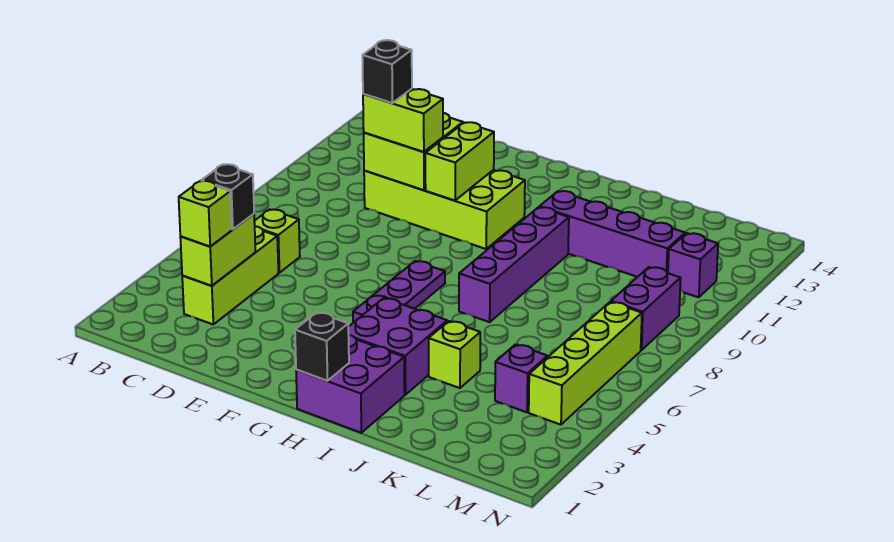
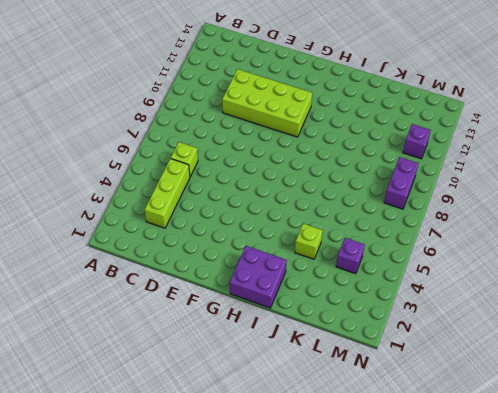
none -> purple 1x3 plate [353,261,445,323]
none -> purple 2x2 brick [348,298,447,395]
none -> purple 1x4 brick [459,207,569,322]

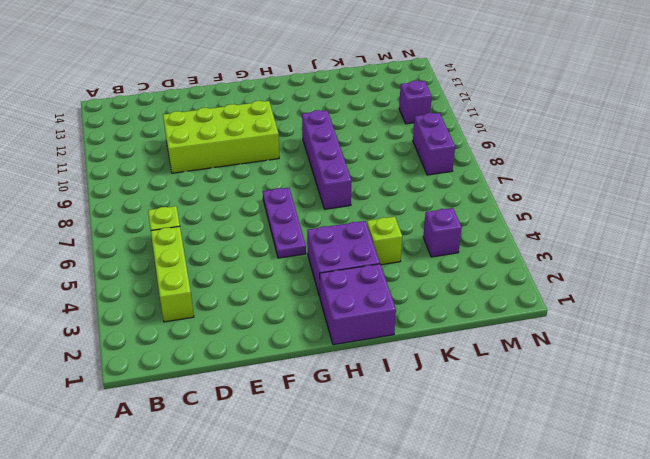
none -> purple 1x4 brick [539,191,685,277]
none -> lime 1x4 brick [529,302,642,425]
none -> lime 1x2 brick [180,214,255,286]

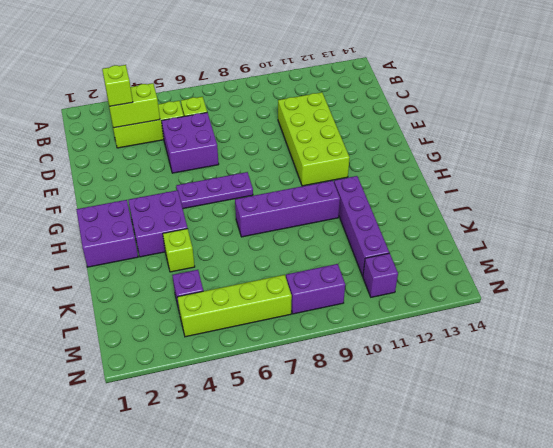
purple 2x2 brick [162,112,219,173] -> none
none -> lime 2x2 brick [364,113,463,190]
none -> lime 1x2 brick [425,122,494,200]
none -> black 1x1 brick [295,312,349,381]

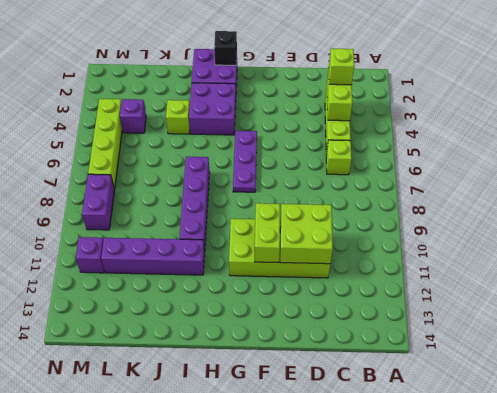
none -> black 1x1 brick [202,164,254,229]
none -> lime 1x2 brick [363,89,443,152]
none -> black 1x1 brick [362,40,412,103]

